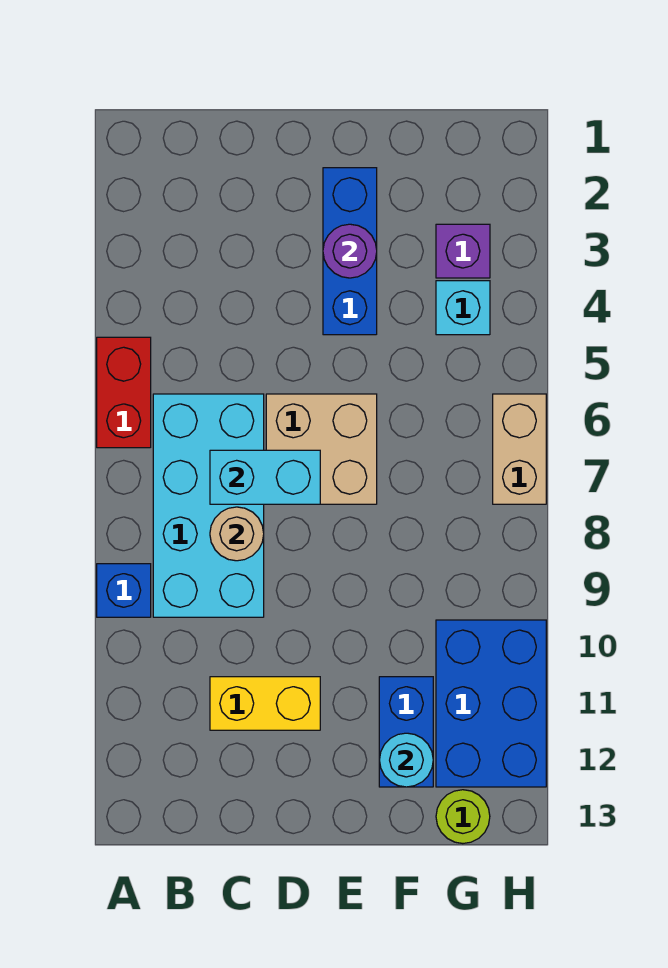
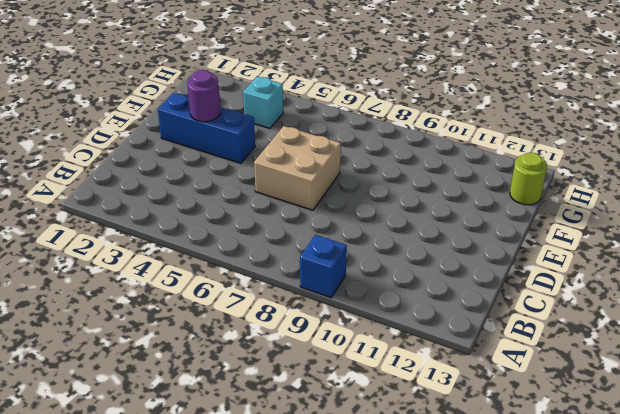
none -> red 1x2 brick [97,337,151,448]
none -> cyan 2x4 brick [153,394,264,617]
none -> yellow 1x2 brick [210,677,320,730]

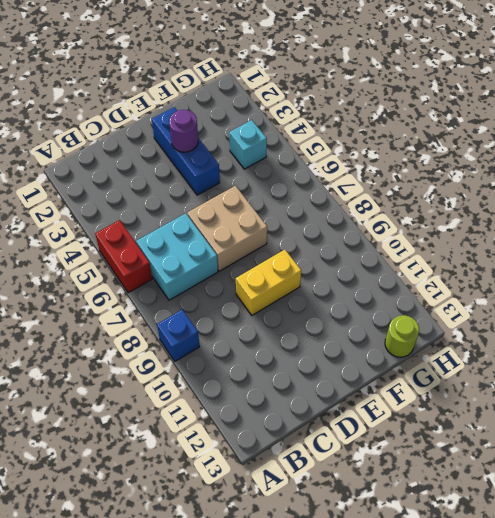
cyan 2x2 brick [136,213,218,300] -> cyan 2x4 brick [153,394,264,617]
yellow 1x2 brick [236,250,301,315] -> yellow 1x2 brick moved to [210,677,320,730]
none -> blue 1x2 brick [379,677,433,787]
none -> purple 1x1 brick [436,224,490,278]
none -> blue 2x3 brick [436,620,546,787]

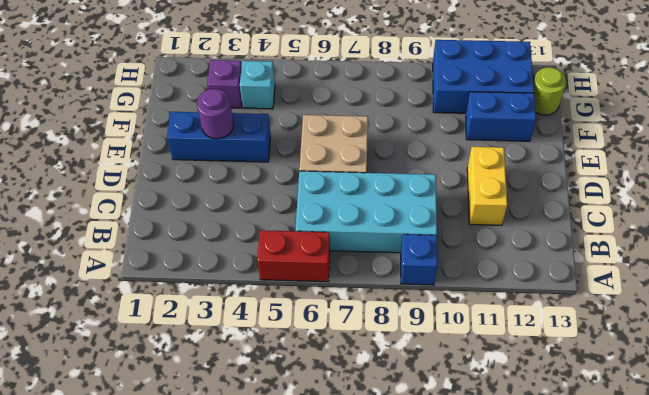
none -> tan 1x2 brick [493,394,546,504]
none -> cyan 1x2 brick [210,450,320,504]
none -> tan 1x1 round brick [210,507,264,561]

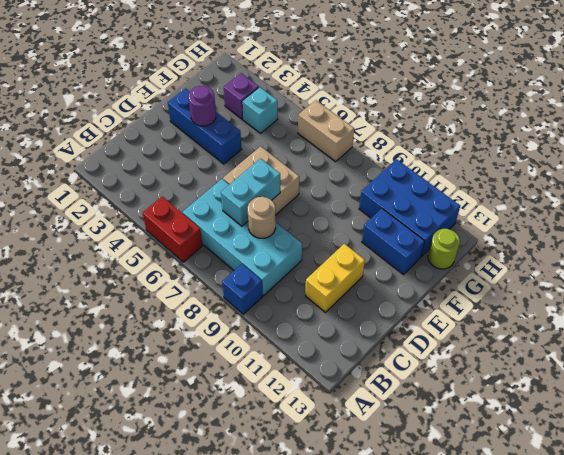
none -> cyan 1x1 round brick [380,733,433,787]

